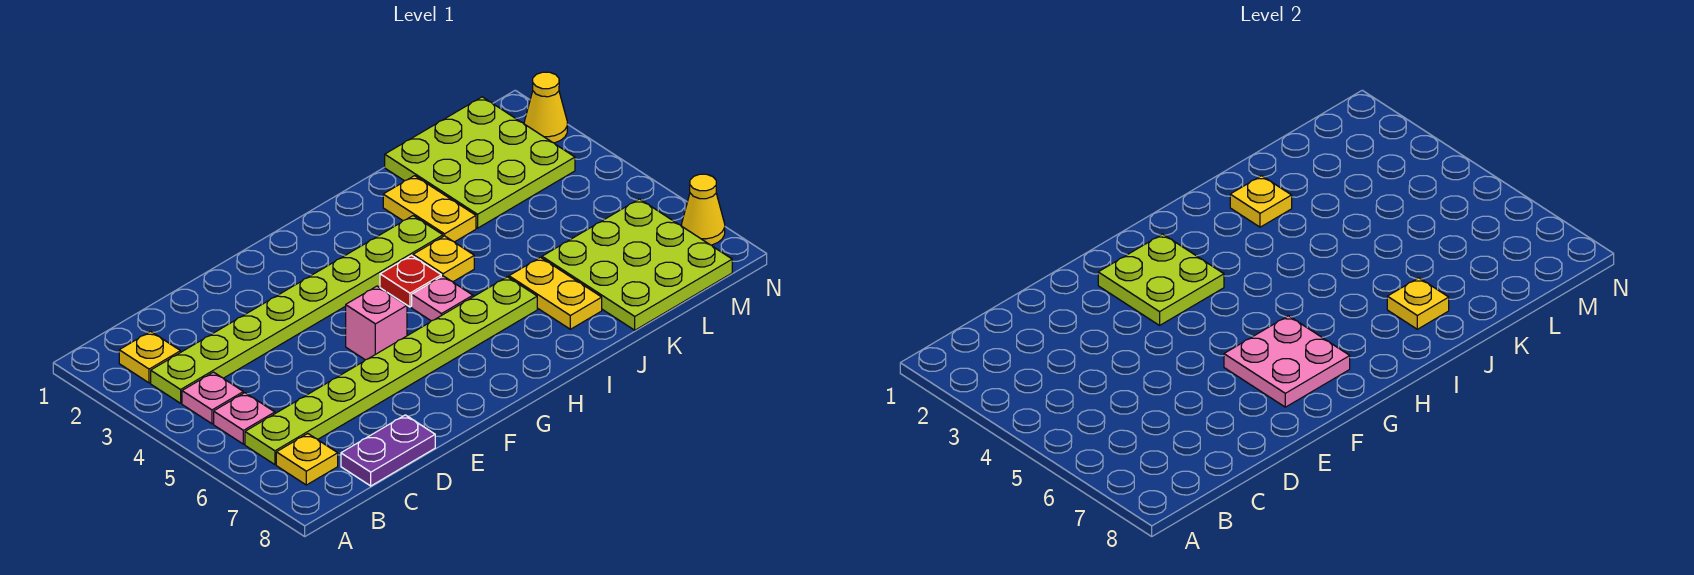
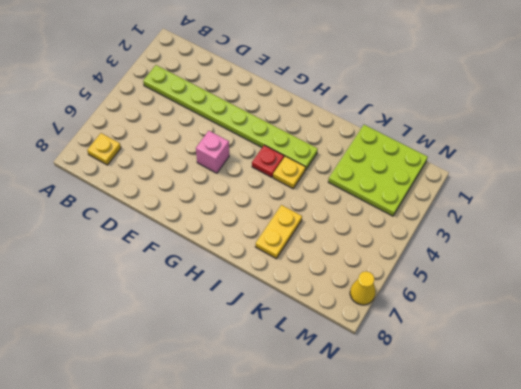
none -> yellow 1x1 plate [119,331,181,383]
none -> pink 1x1 plate [182,372,243,424]
none -> pink 1x1 plate [214,393,275,444]

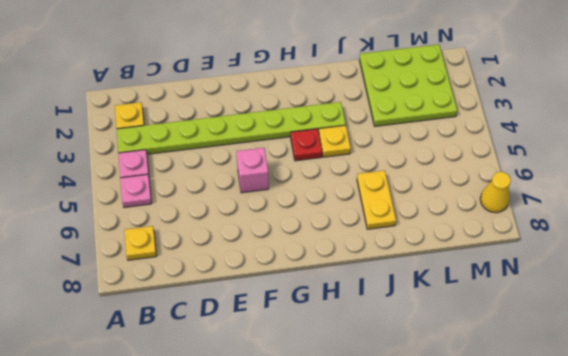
none -> lime 1x8 plate [245,277,537,465]
none -> purple 1x2 plate [341,415,435,486]
none -> pink 1x1 plate [412,276,473,321]

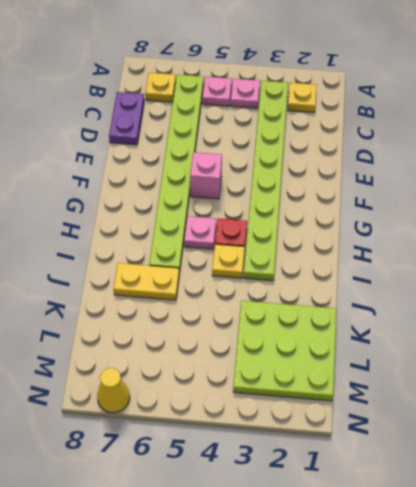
none -> yellow 1x2 plate [383,176,476,242]
none -> lime 3x3 plate [542,199,732,330]
none -> yellow 1x1 cone [524,72,567,143]

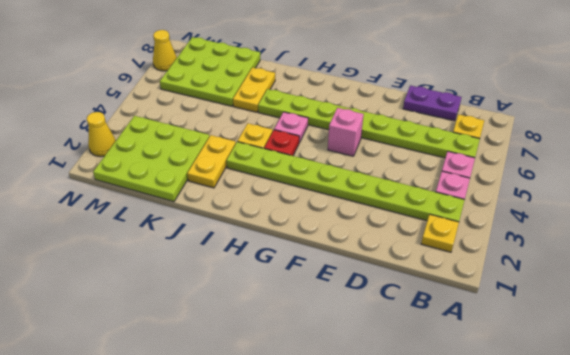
none -> lime 2x2 plate [1098,234,1224,325]
none -> pink 2x2 plate [1224,316,1350,407]
none -> yellow 1x1 plate [1230,176,1292,227]

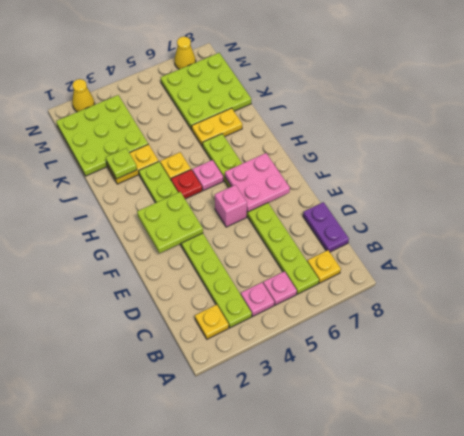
lime 1x1 plate [106,148,137,179] -> yellow 1x1 plate [1230,176,1292,227]
none -> yellow 1x1 plate [1387,278,1449,329]

